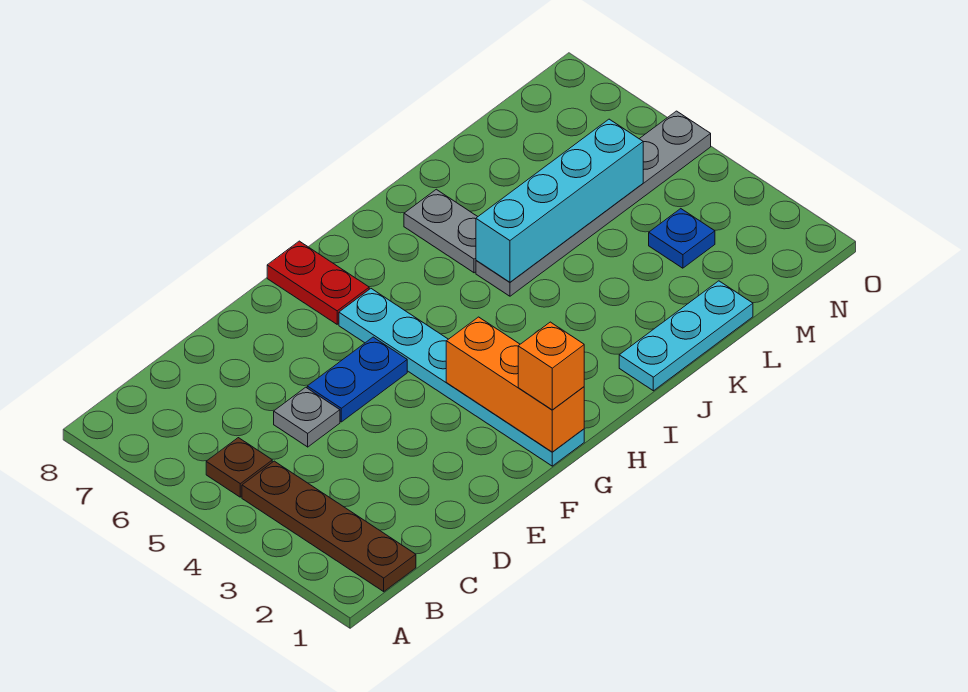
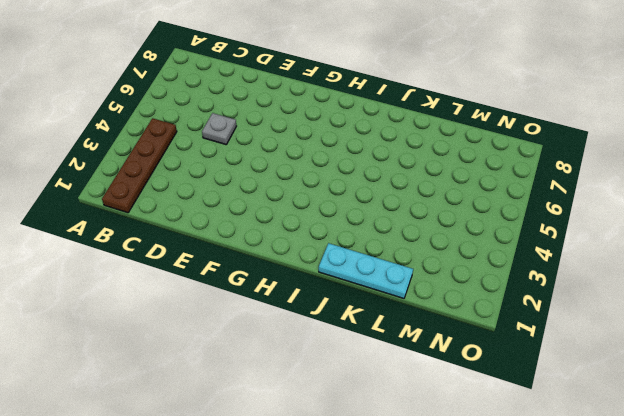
none -> brown 1x1 plate [206,438,272,497]
none -> blue 1x2 plate [307,337,407,422]
none -> cyan 1x6 plate [339,289,584,466]

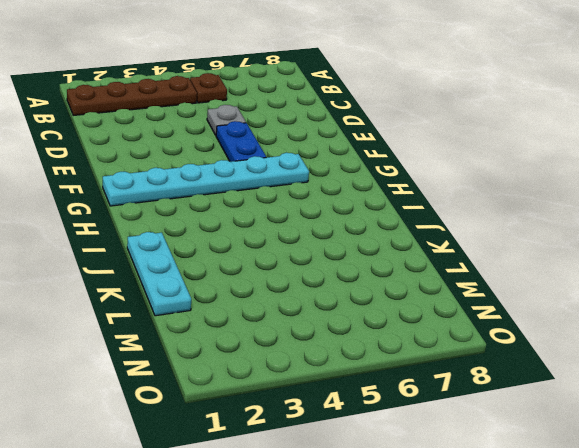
none -> red 1x2 plate [267,241,369,324]
none -> grey 1x6 plate [476,111,711,296]
none -> grey 1x2 plate [404,189,478,273]

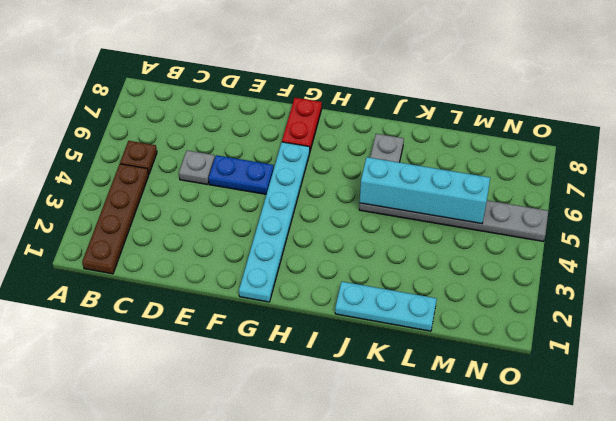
none -> blue 1x1 plate [649,209,715,268]
none -> orange 1x3 brick [446,317,584,452]
none -> orange 1x1 brick [518,322,584,410]

